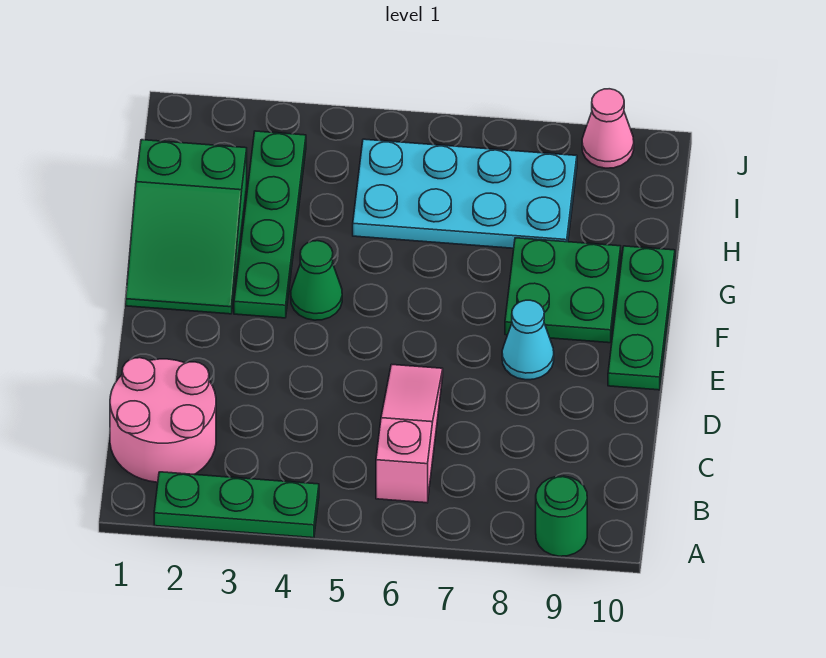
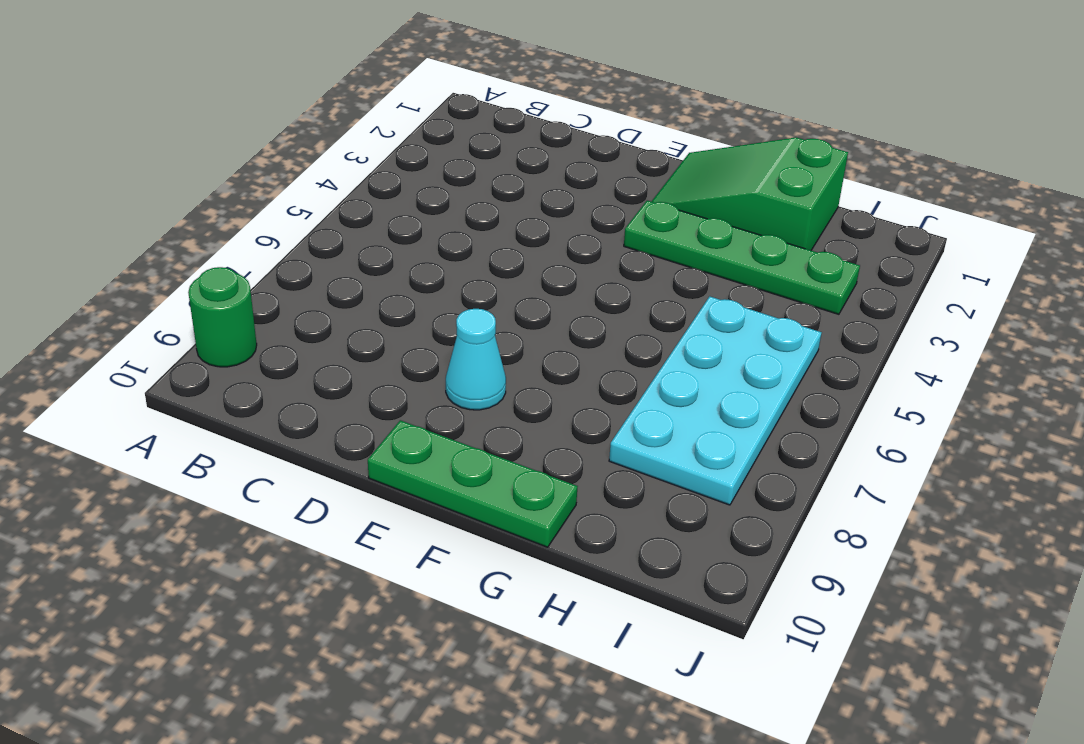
none -> green 1x3 plate [154,472,319,538]
none -> pink 2x2 round brick [110,358,216,482]
none -> pink 1x3 slope [376,364,443,503]

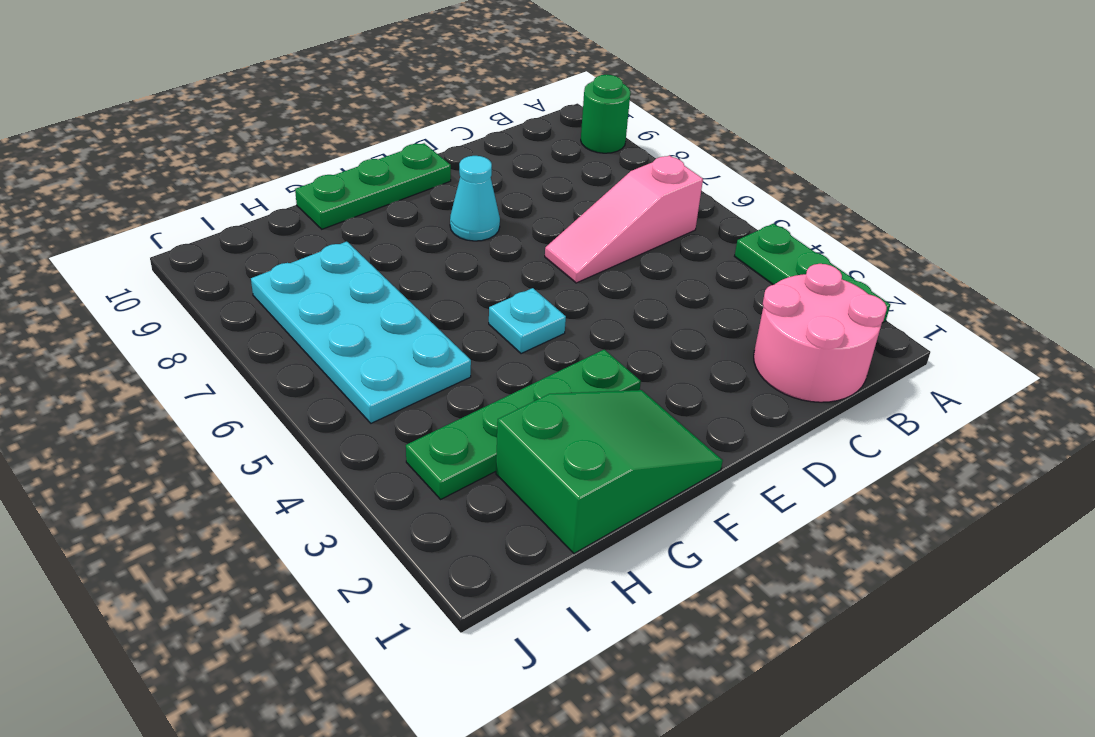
cyan 1x1 plate [489,288,566,354] -> none
none -> green 1x1 cone [291,241,342,320]
none -> green 2x2 plate [505,238,621,343]
none -> pink 1x1 cone [582,89,634,168]

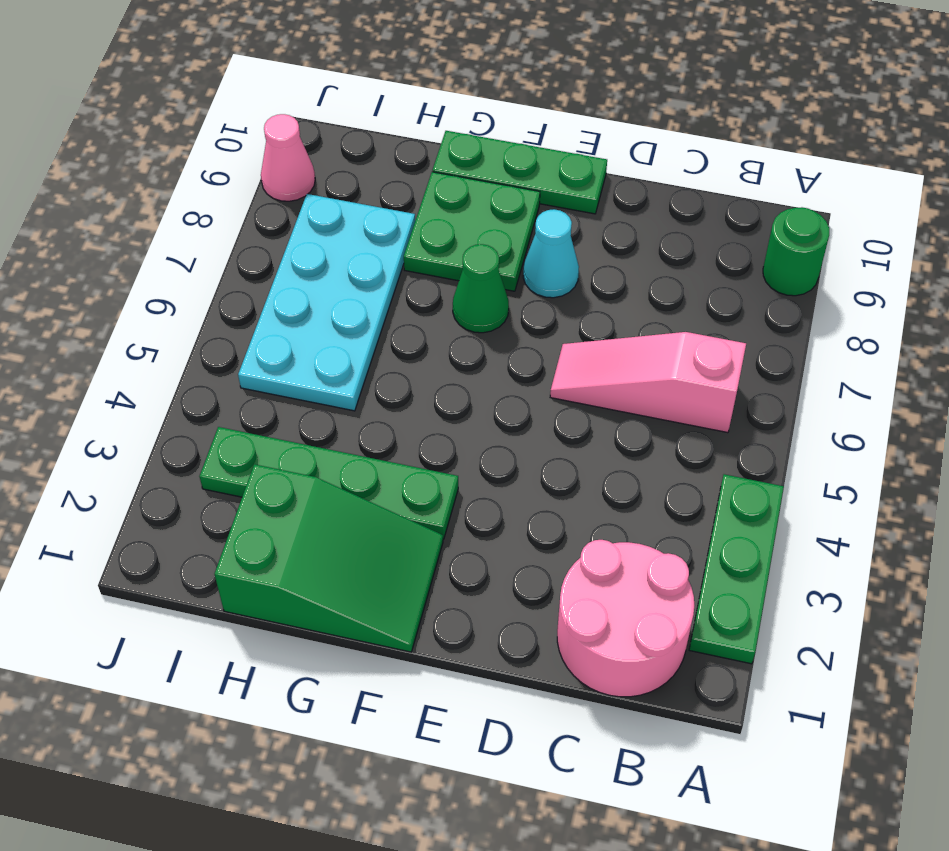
green 1x1 cone [453,244,509,333] -> green 1x1 cone moved to [291,241,342,320]

